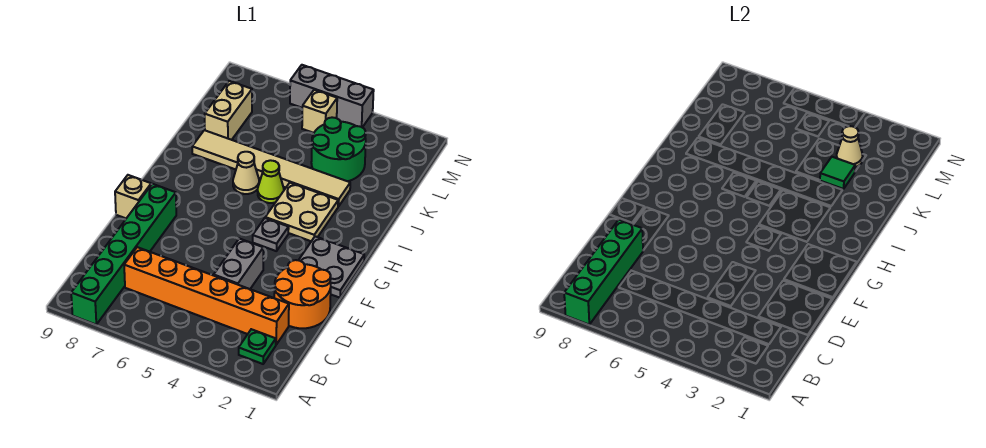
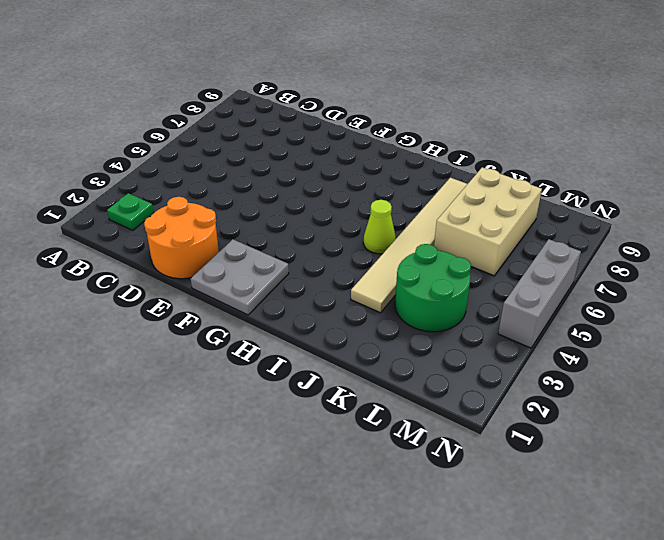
tan 2x3 brick [434,167,542,276] -> tan 1x2 brick [205,81,252,140]
none -> green 1x6 brick [71,184,176,324]
none -> orange 1x6 brick [124,247,289,345]
none -> grey 1x2 brick [214,239,263,289]

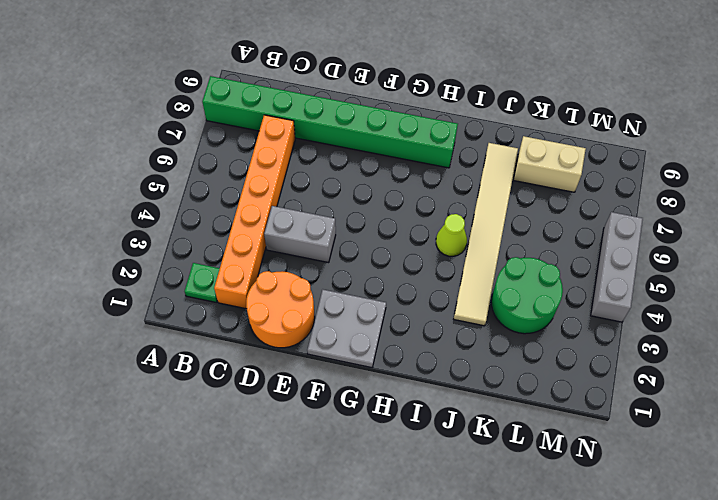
green 1x8 brick [202,76,458,168] -> green 1x6 brick [71,184,176,324]
none -> tan 1x1 brick [115,175,152,218]
none -> grey 1x1 plate [253,218,289,251]
none -> tan 2x2 plate [265,183,338,241]

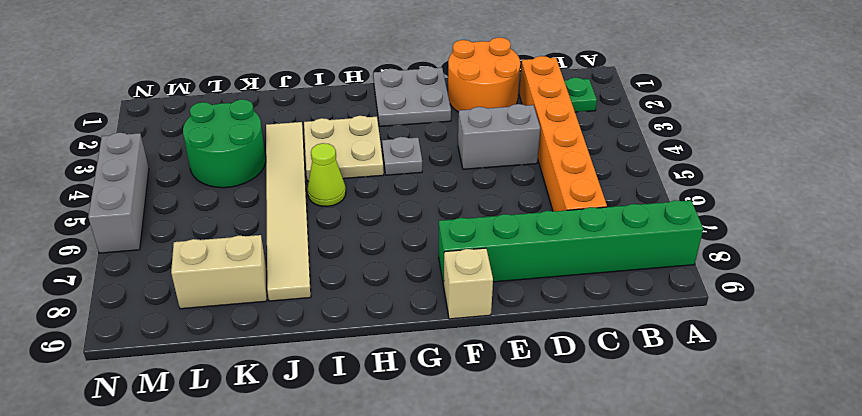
none -> tan 1x1 cone [233,152,259,194]
none -> tan 1x1 brick [302,90,337,133]
none -> green 1x4 brick [564,220,643,324]

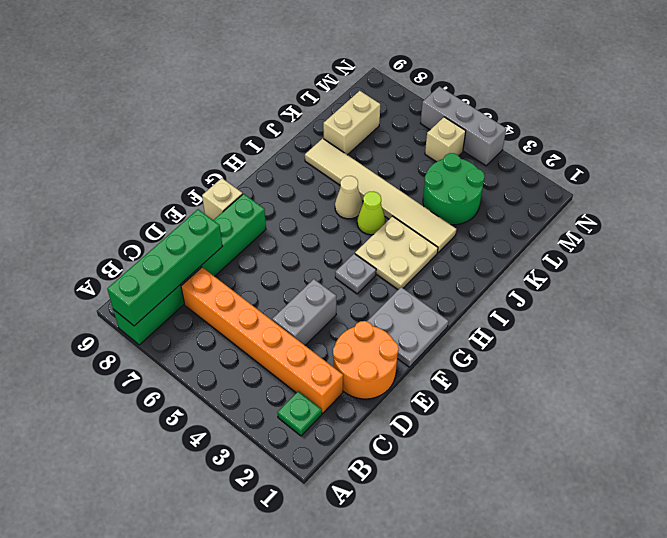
none -> green 1x1 tile [820,157,855,189]
none -> tan 1x1 cone [837,126,863,167]

